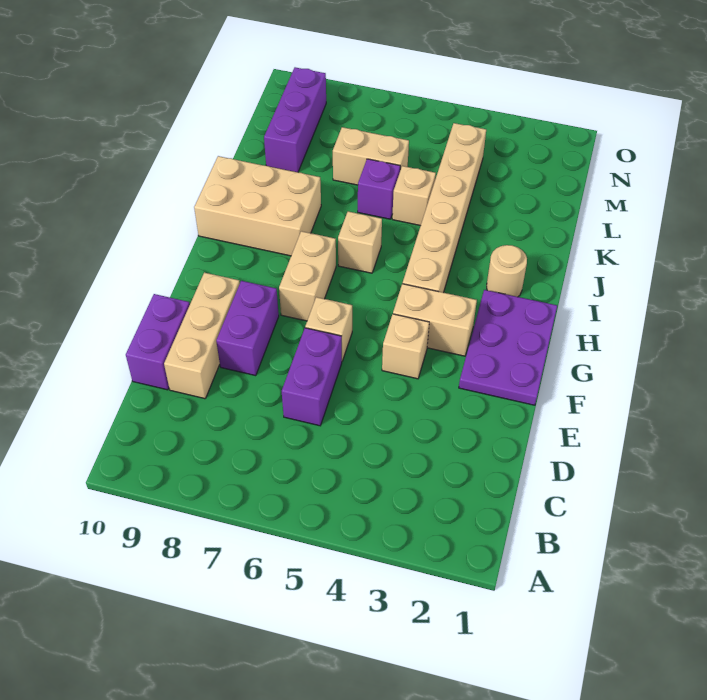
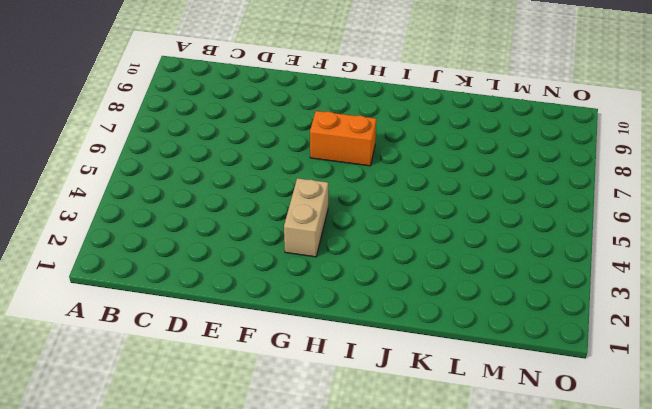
orange 1x2 brick [310,111,376,166] -> tan 1x2 brick [279,231,336,321]
none -> purple 1x2 brick [282,328,342,426]
none -> tan 1x3 brick [164,273,240,399]
none -> purple 1x2 brick [126,294,190,390]

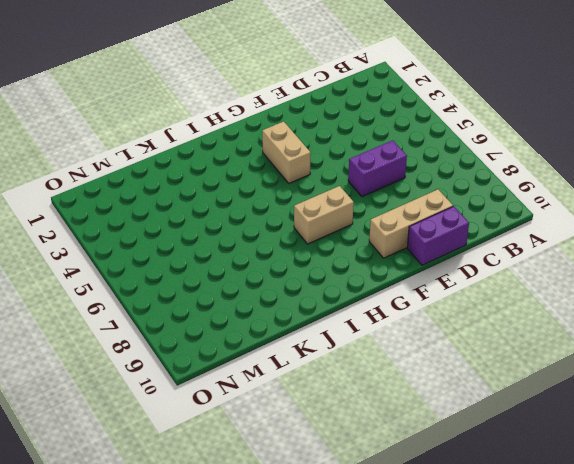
none -> purple 1x2 brick [216,281,279,376]
none -> purple 2x3 plate [459,290,557,405]
none -> tan 1x1 brick [382,314,429,379]

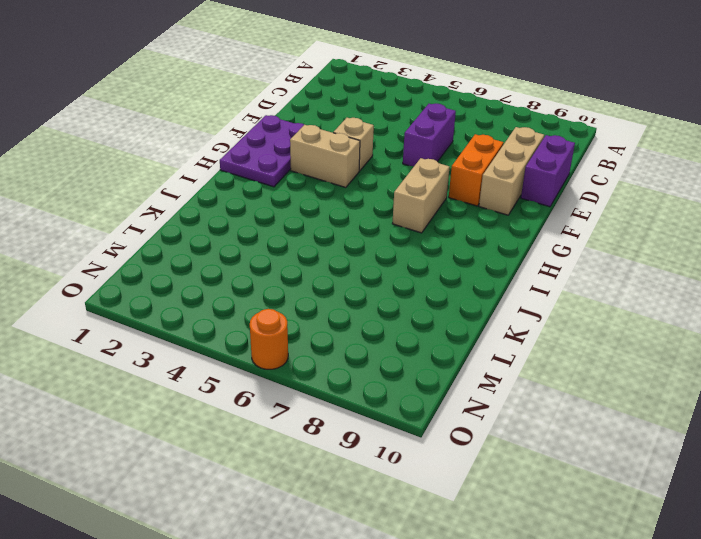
orange 1x2 brick [449,134,503,206] -> purple 1x2 brick [216,281,279,376]
orange 1x1 round brick [250,309,288,369] -> none
none -> tan 1x1 brick [305,297,352,361]
none -> tan 1x6 brick [403,123,486,293]
none -> tan 1x1 round brick [487,245,527,297]

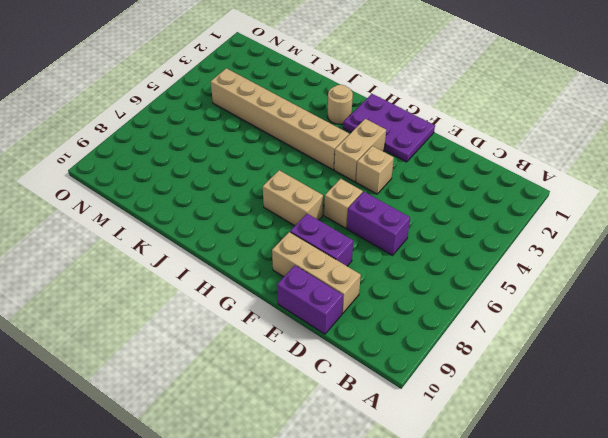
none -> tan 1x1 brick [338,211,382,273]
none -> tan 2x3 brick [194,156,321,256]
none -> tan 1x1 brick [392,166,436,226]

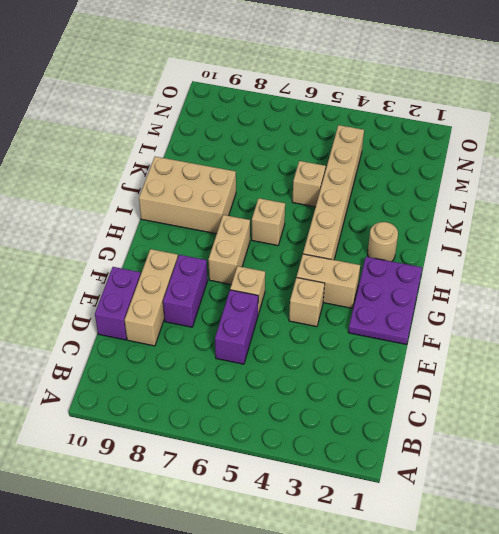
none -> purple 1x1 brick [358,159,400,219]
none -> tan 1x2 brick [333,127,409,185]
none -> purple 1x3 brick [264,67,326,172]

